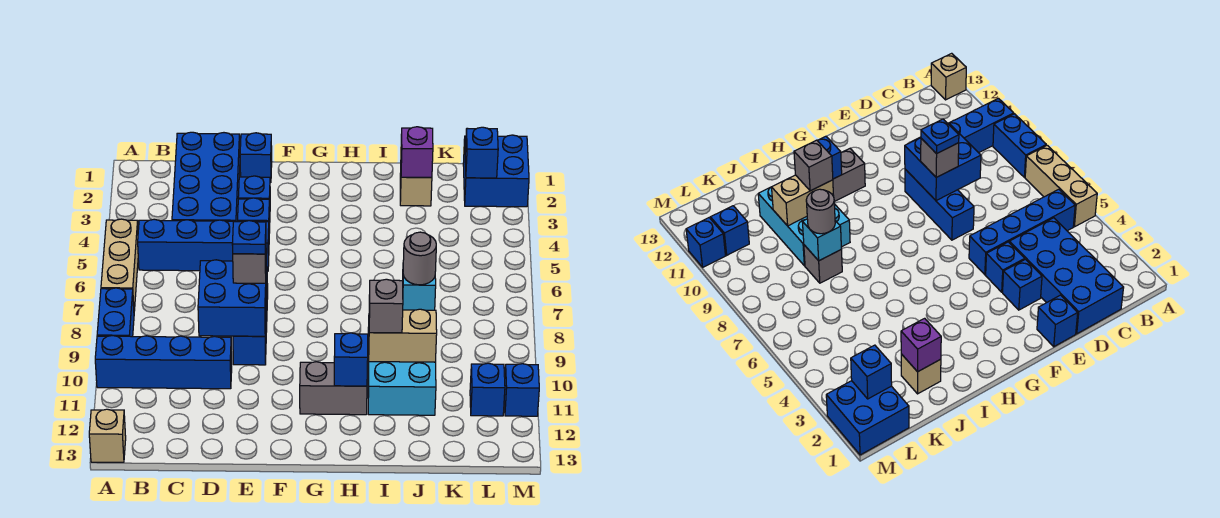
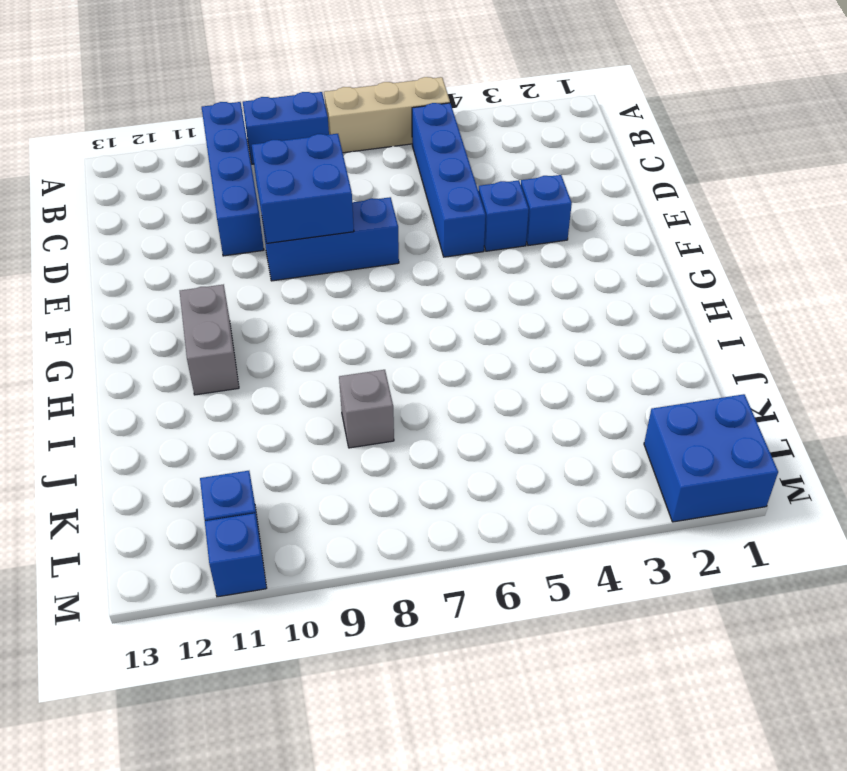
none -> tan 1x1 brick [89,409,126,462]
none -> blue 2x4 brick [172,132,240,221]
none -> blue 1x1 brick [240,133,272,183]

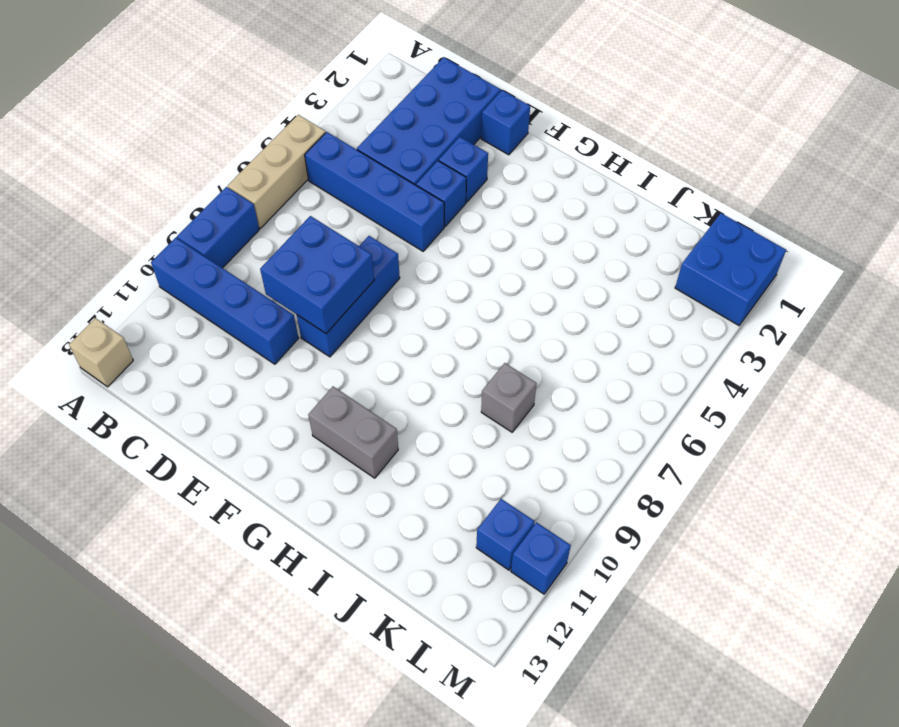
none -> cyan 2x3 brick [368,327,436,415]
none -> tan 1x1 brick [400,173,432,206]
none -> blue 1x1 brick [334,333,368,386]

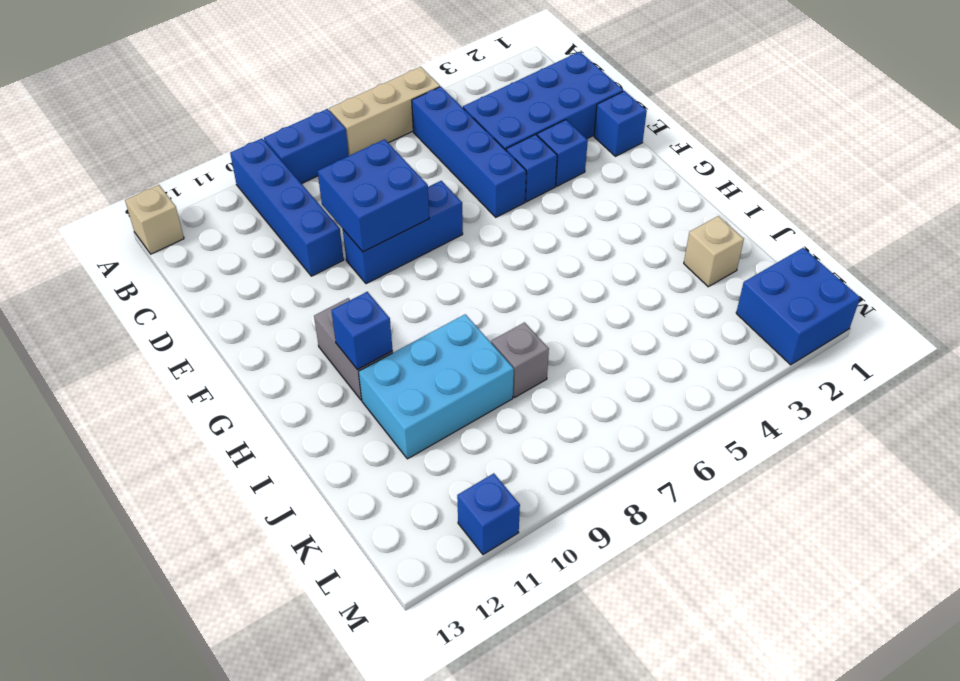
none -> blue 1x1 brick [470,363,505,416]
none -> tan 1x2 brick [369,309,437,362]
none -> purple 1x1 brick [401,127,433,177]

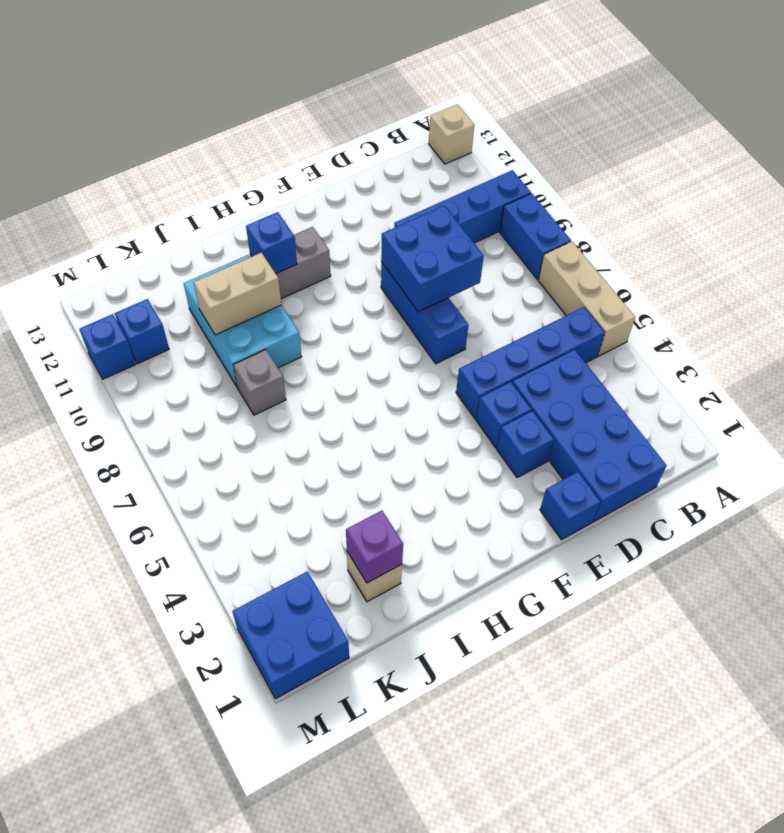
none -> cyan 1x1 brick [403,275,436,310]
none -> blue 1x1 brick [465,127,498,178]
none -> grey 1x1 brick [233,247,266,283]

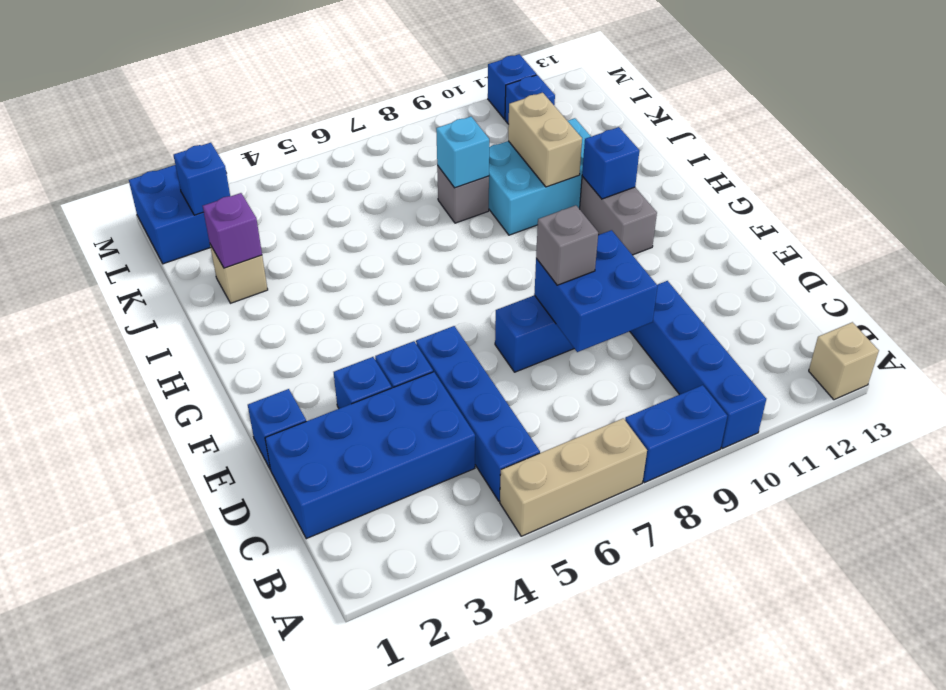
none -> grey 1x1 brick [369,279,403,333]
none -> grey 1x1 round brick [403,232,436,285]
none -> blue 1x1 plate [232,221,266,254]

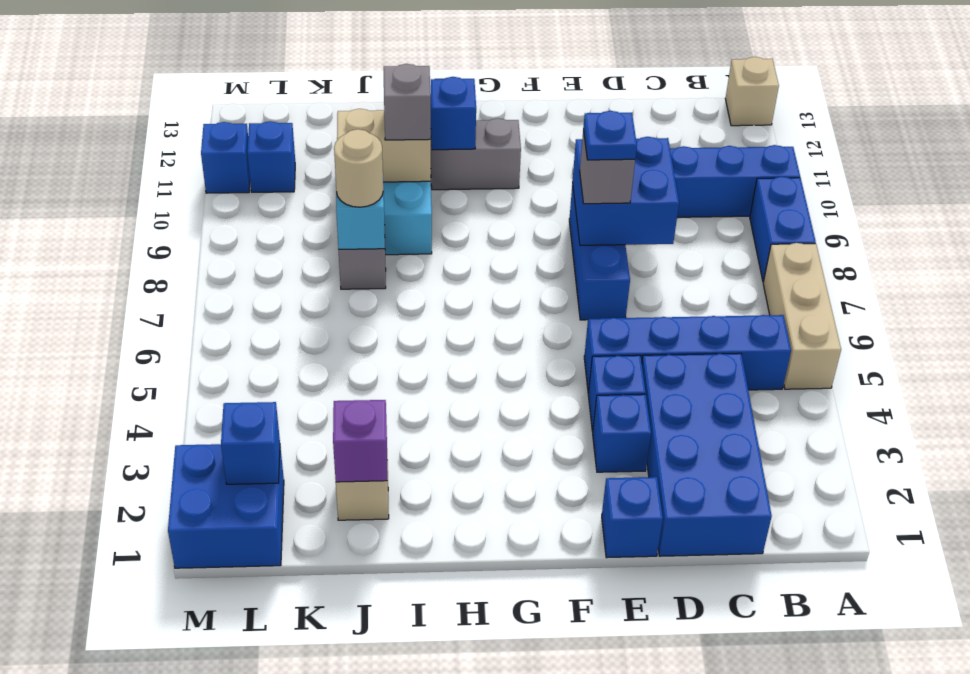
tan 1x1 round brick [334,129,383,207] -> grey 1x1 round brick [403,232,436,285]

